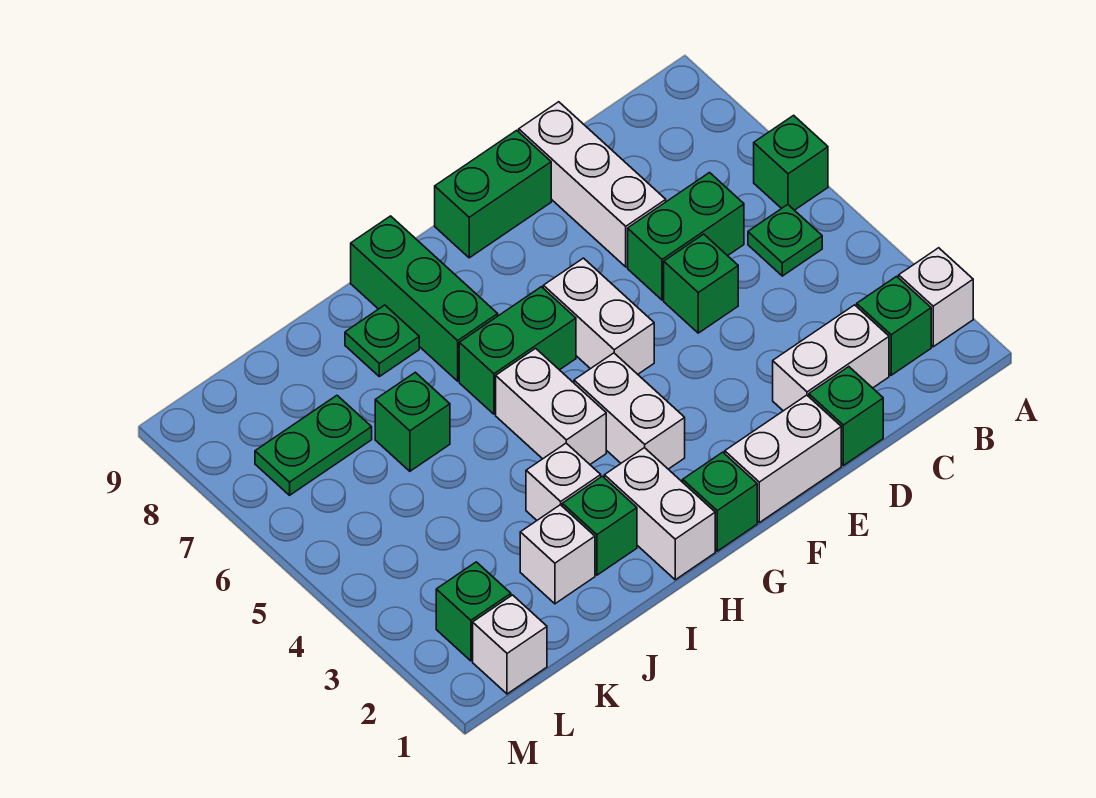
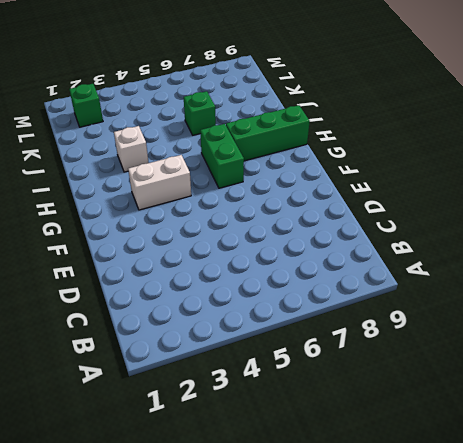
none -> white 1x1 brick [899,248,973,347]
none -> green 1x1 brick [754,115,828,210]
none -> green 1x1 brick [857,276,931,375]

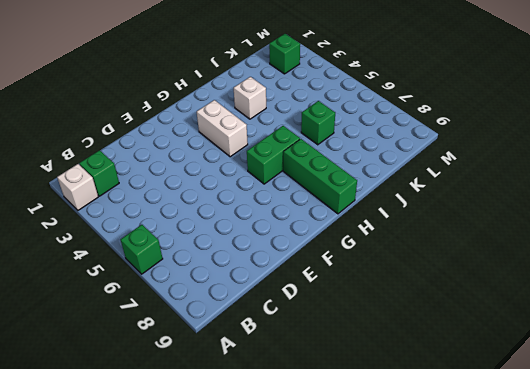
none -> green 1x1 plate [748,205,822,276]
none -> white 1x2 brick [773,305,889,411]
none -> green 1x2 brick [628,173,744,300]

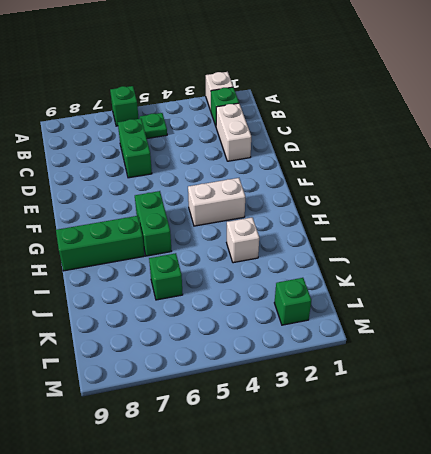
none -> green 1x1 brick [809,367,883,465]
none -> green 1x1 brick [664,234,738,333]
none -> white 1x3 brick [519,102,666,267]

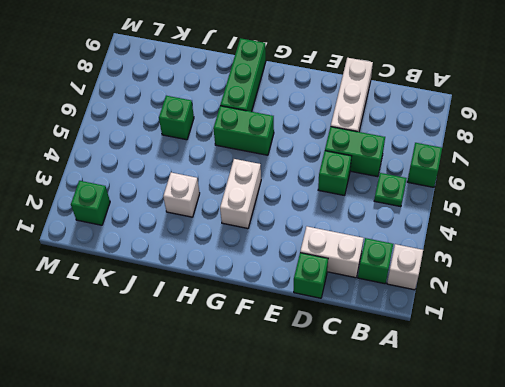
none -> white 1x2 brick [725,395,841,523]
none -> green 1x2 brick [435,130,551,258]
none -> white 1x2 brick [543,258,654,374]

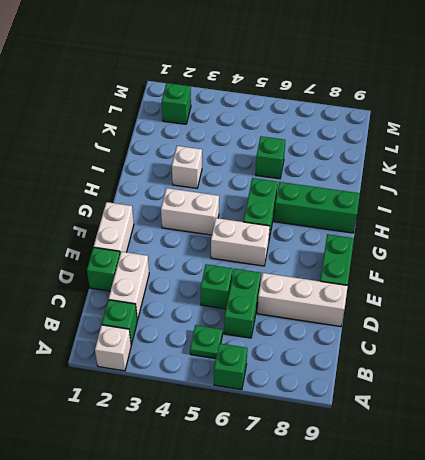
none -> green 1x1 brick [683,452,757,551]
none -> white 1x2 brick [604,448,715,580]
none -> white 1x2 brick [496,348,606,464]

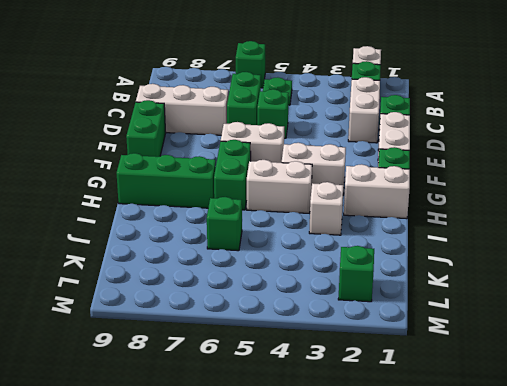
none -> green 1x1 brick [562,476,637,575]
none -> green 1x1 plate [345,305,419,377]
none -> white 1x1 brick [520,505,595,604]

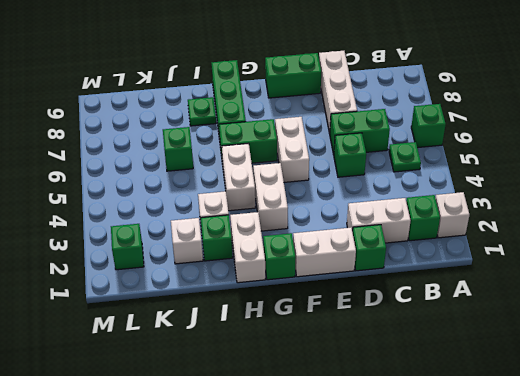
none -> green 1x2 plate [255,395,372,495]
none -> white 1x1 brick [473,595,547,694]

